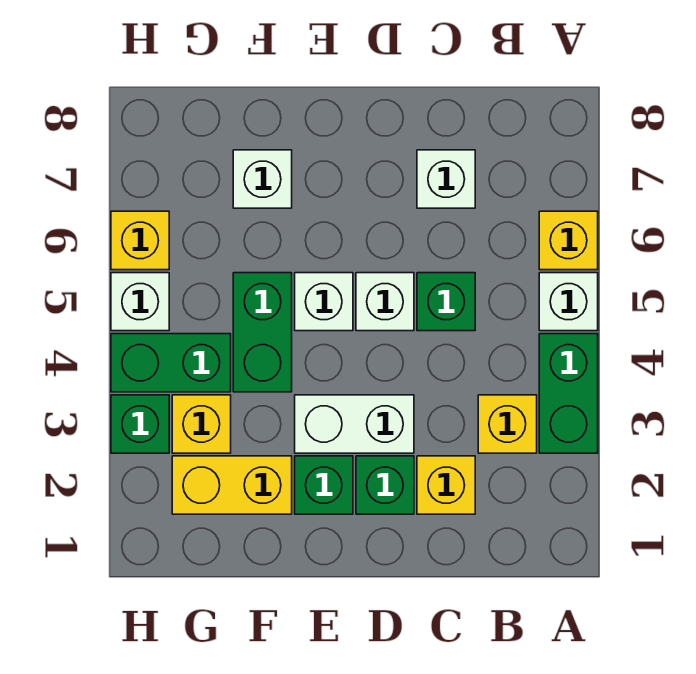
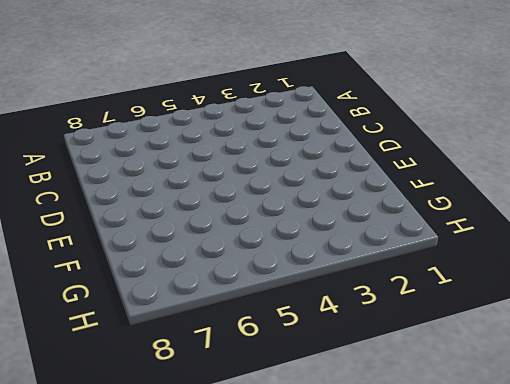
none -> green 1x2 brick [539,334,598,453]
none -> white 1x1 brick [539,273,598,331]
none -> yellow 1x1 brick [539,211,598,270]

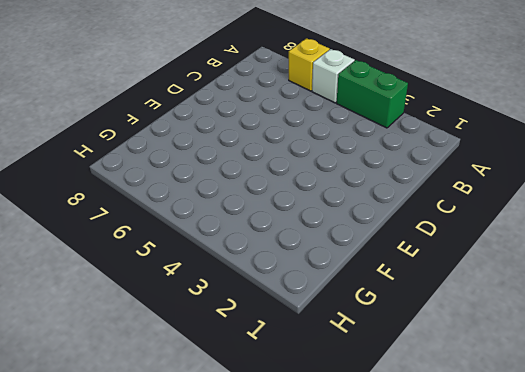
none -> yellow 1x1 brick [478,395,537,453]
none -> yellow 1x1 brick [417,456,475,514]
none -> green 1x1 brick [417,273,475,331]

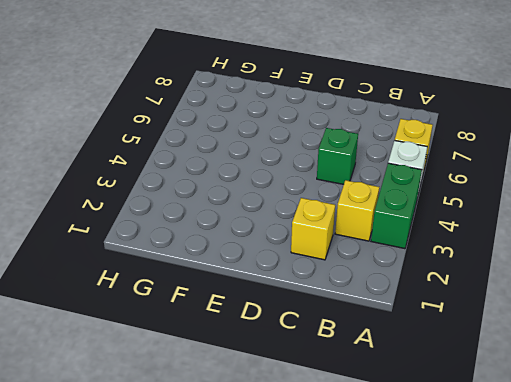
none -> white 1x1 brick [417,150,475,208]
none -> green 1x1 brick [356,456,414,514]
none -> white 1x2 brick [295,395,414,453]

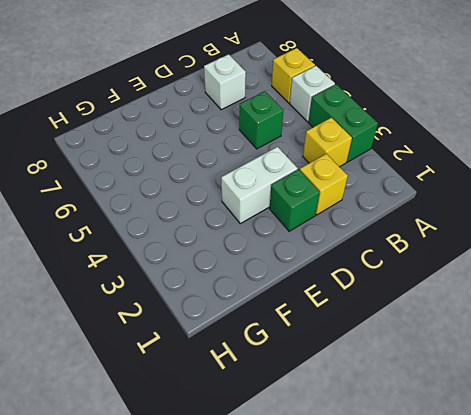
none -> white 1x1 brick [356,273,414,331]
none -> green 1x1 brick [295,456,353,514]
none -> white 1x1 brick [295,273,353,331]

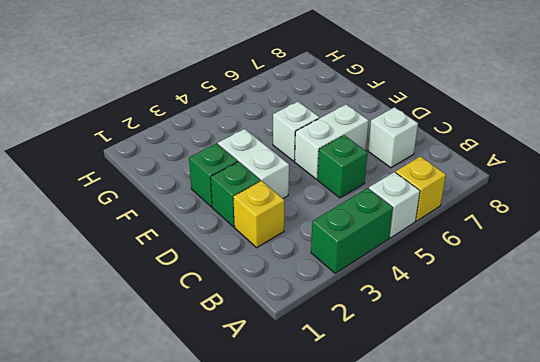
white 1x2 brick [295,104,369,179] -> white 1x1 brick [356,273,414,331]
none -> yellow 1x1 brick [478,395,537,453]
none -> yellow 1x2 brick [172,456,292,514]
none -> green 1x2 brick [233,273,292,392]

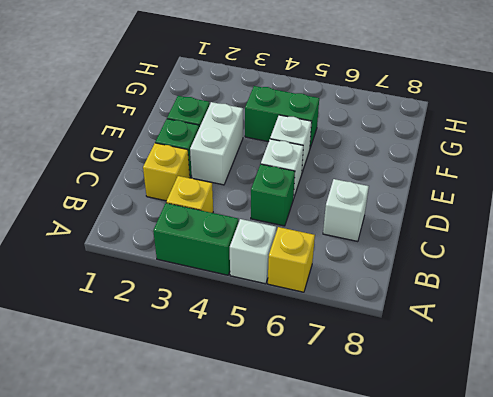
none -> yellow 1x2 brick [172,456,292,514]
none -> white 1x1 brick [233,150,292,208]
none -> yellow 1x1 brick [172,395,231,453]

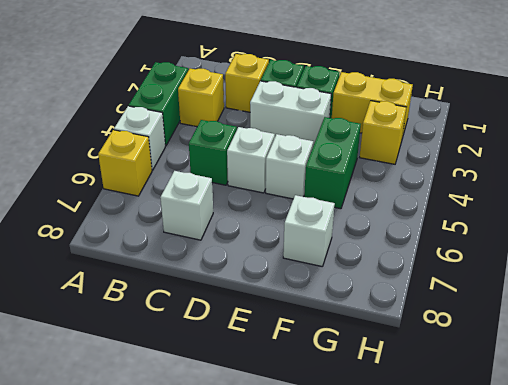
none -> green 1x2 brick [111,334,231,392]
none -> green 1x1 brick [111,395,169,453]
none -> white 1x1 brick [111,273,169,331]

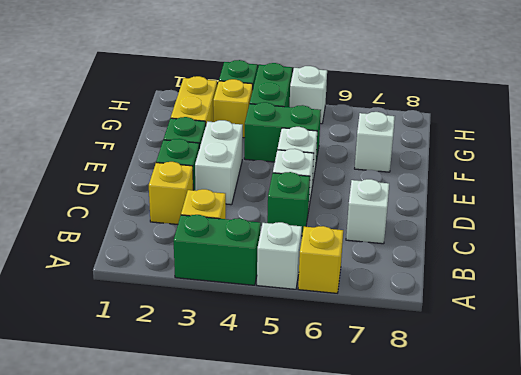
none -> yellow 1x1 brick [111,211,169,270]

